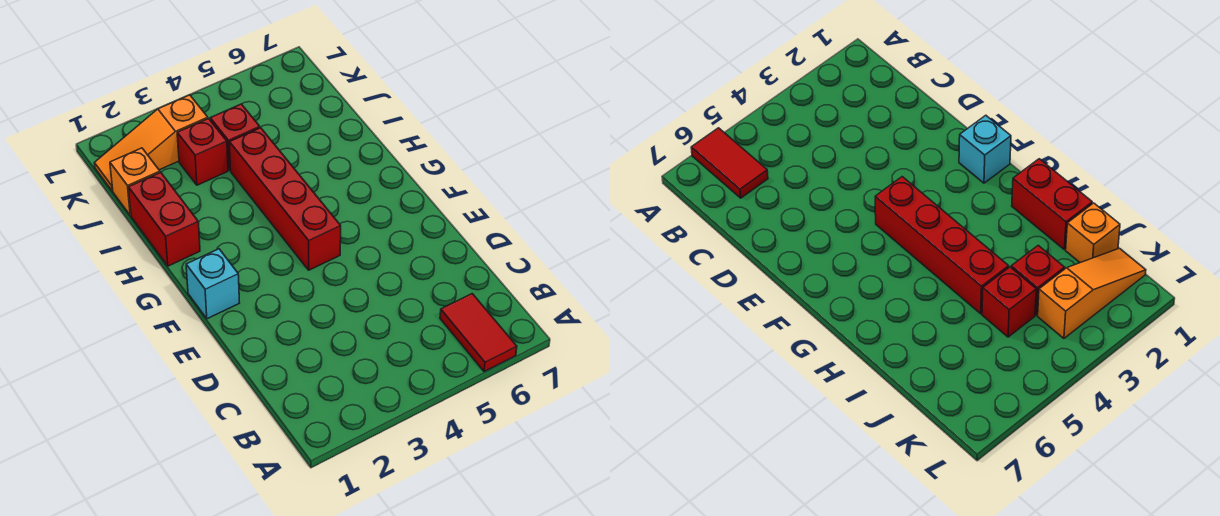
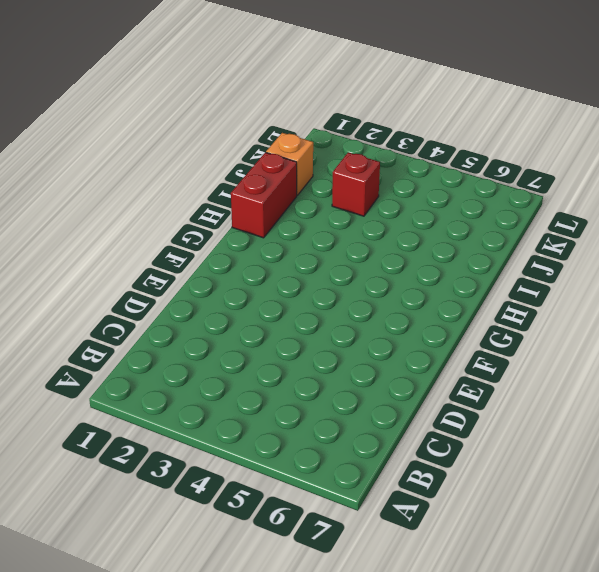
none -> red 1x2 tile [440,294,517,372]
none -> cyan 1x1 brick [186,249,239,319]

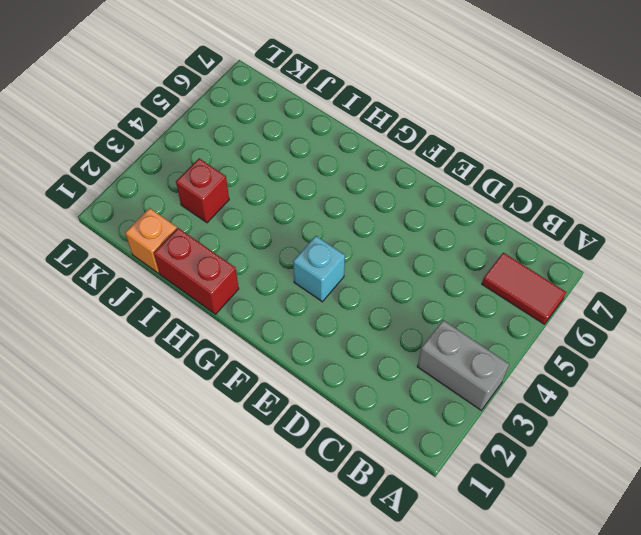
grey 1x2 brick [417,320,509,410] -> none
cyan 1x1 brick [293,236,345,302] -> cyan 1x1 brick moved to [186,249,239,319]
none -> red 1x4 brick [229,128,341,270]
none -> red 1x1 brick [210,104,260,170]

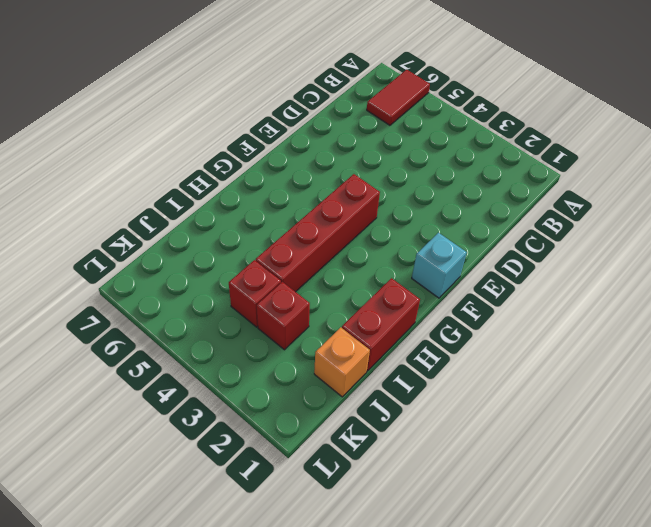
none -> orange 1x3 slope [94,95,208,191]

